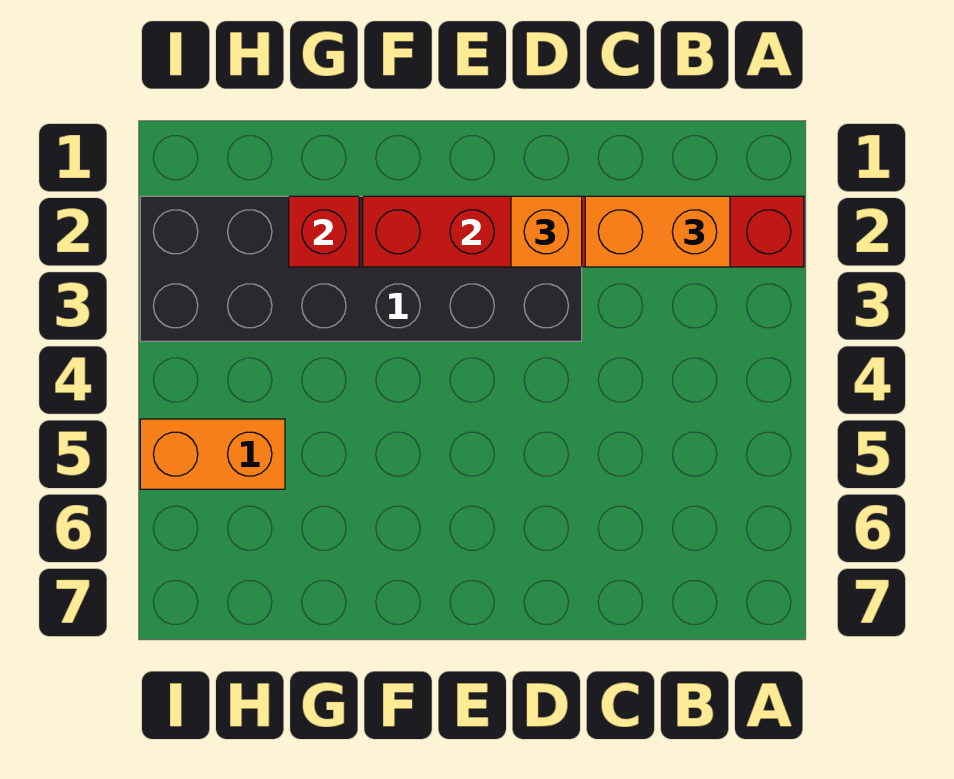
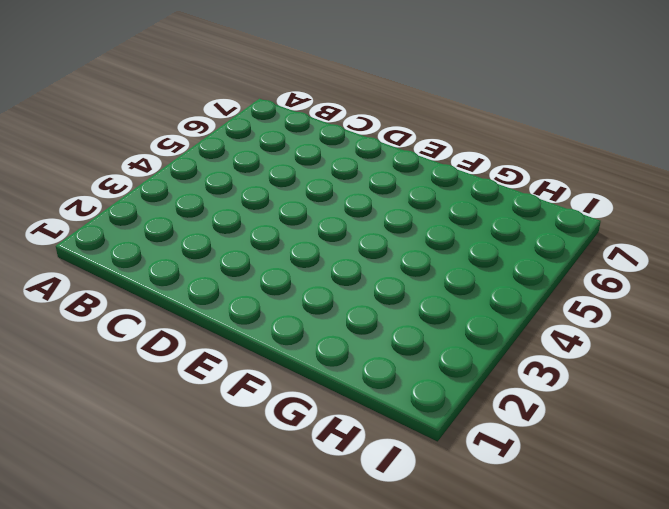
none -> black 2x6 brick [140,196,582,341]
none -> orange 1x2 brick [140,419,285,489]

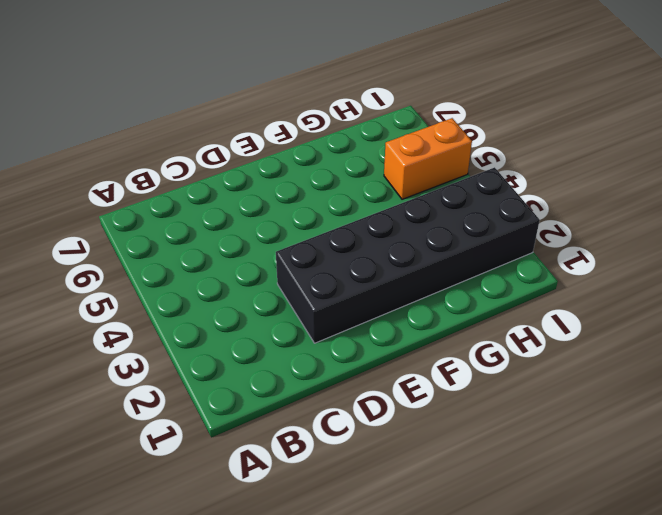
none -> red 1x6 brick [363,196,804,267]
none -> red 1x1 brick [289,196,359,267]

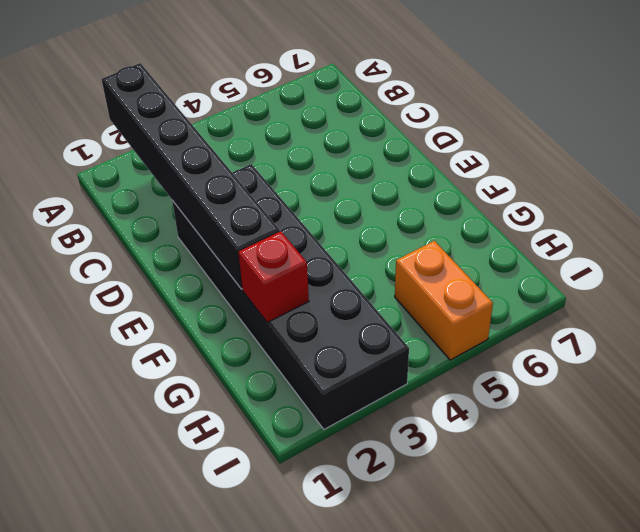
black 1x6 brick [102,63,280,289] -> red 1x6 brick [363,196,804,267]
none -> orange 1x2 brick [585,196,730,267]
none -> orange 1x1 brick [511,196,582,267]

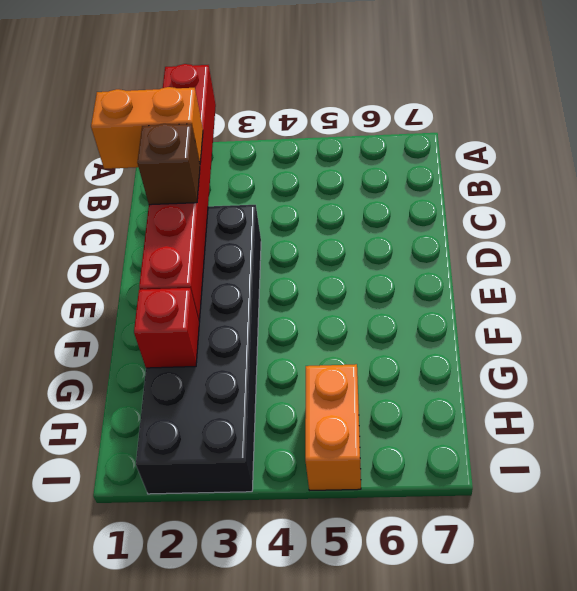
orange 1x2 brick [91,87,203,169] -> orange 1x2 brick turned to [585,196,730,267]
brown 1x1 brick [137,124,200,205] -> orange 1x1 brick [511,196,582,267]

